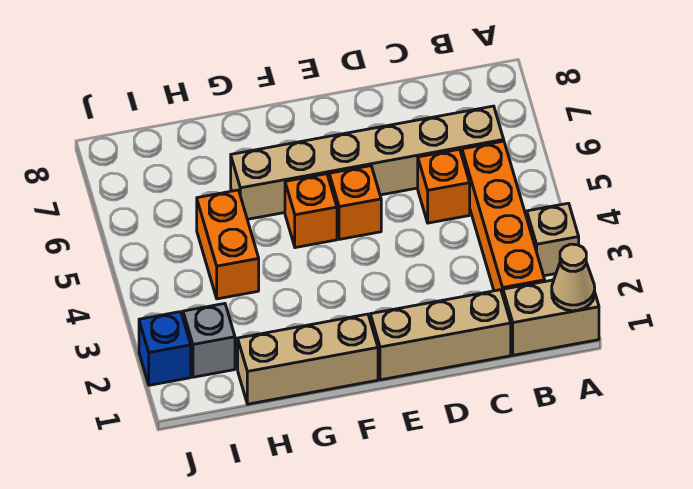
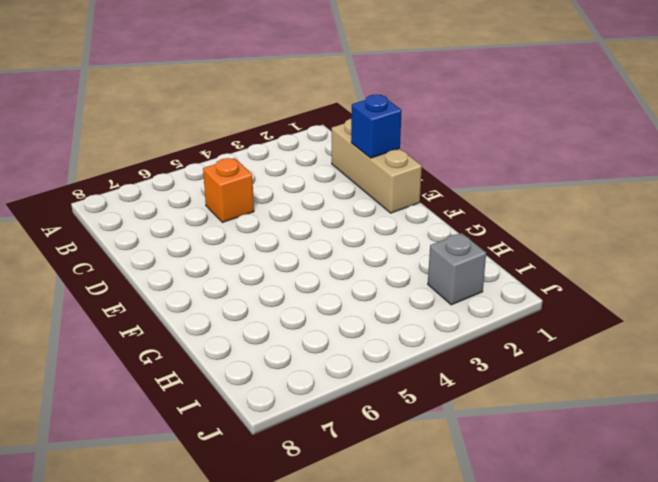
blue 1x1 brick [351,95,402,158] -> blue 1x1 brick moved to [139,312,191,385]
none -> tan 1x2 brick [503,280,599,355]
none -> tan 1x1 brick [527,203,579,276]
none -> orange 1x4 brick [462,141,545,295]

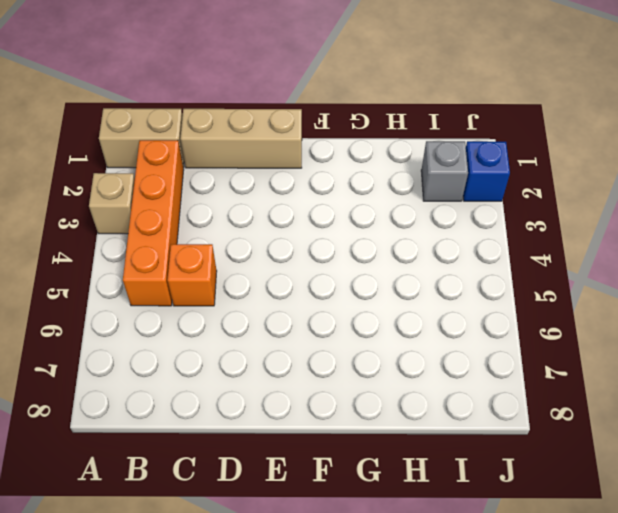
none -> tan 1x6 brick [231,106,504,219]
none -> orange 1x1 brick [329,166,381,239]
none -> tan 1x3 brick [238,314,378,404]

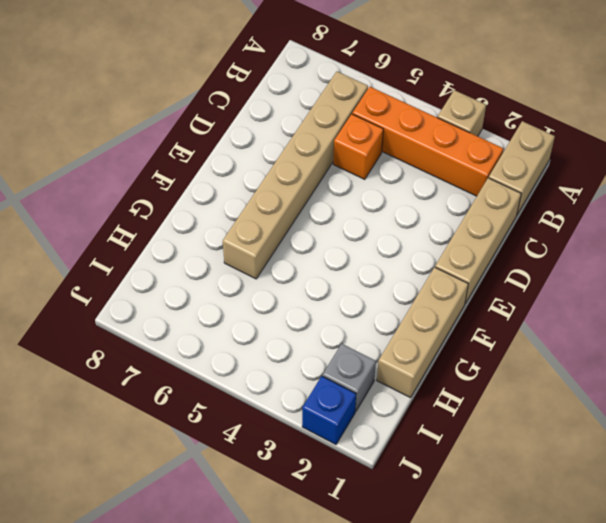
none -> orange 1x1 brick [329,166,381,239]
none -> orange 1x1 brick [285,174,337,248]
none -> orange 1x2 brick [197,190,259,299]

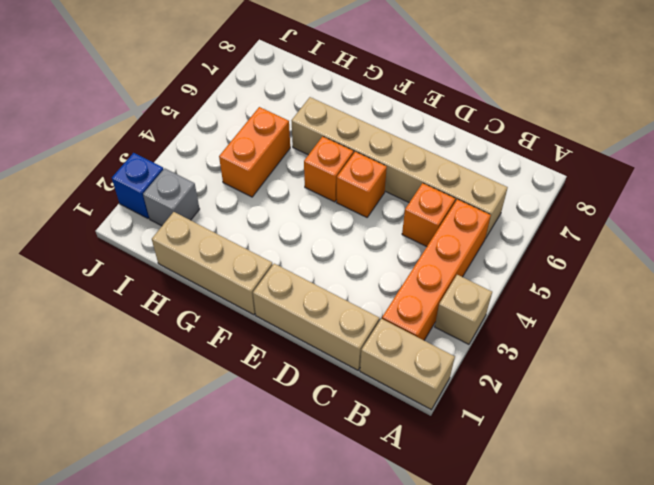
none -> tan 1x1 cone [552,244,595,311]

